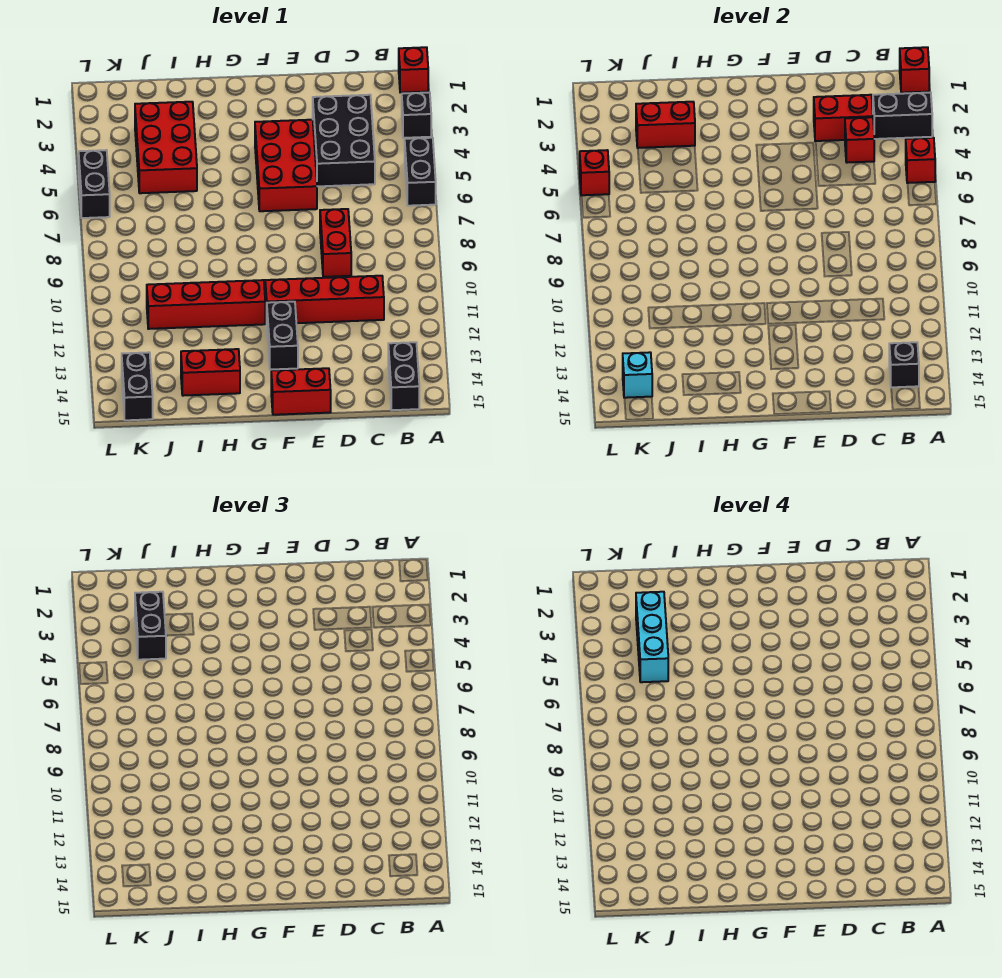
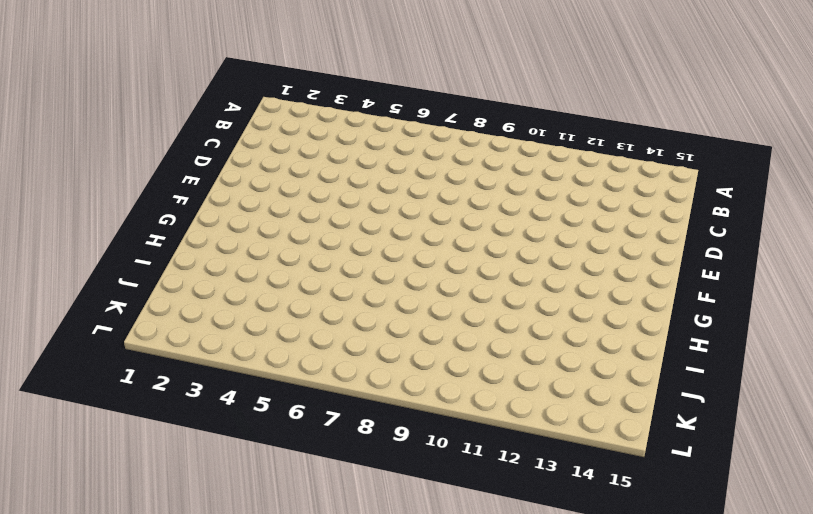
none -> red 1x1 brick [399,47,428,93]
none -> black 1x1 brick [402,92,431,138]
none -> black 1x2 brick [405,138,436,206]

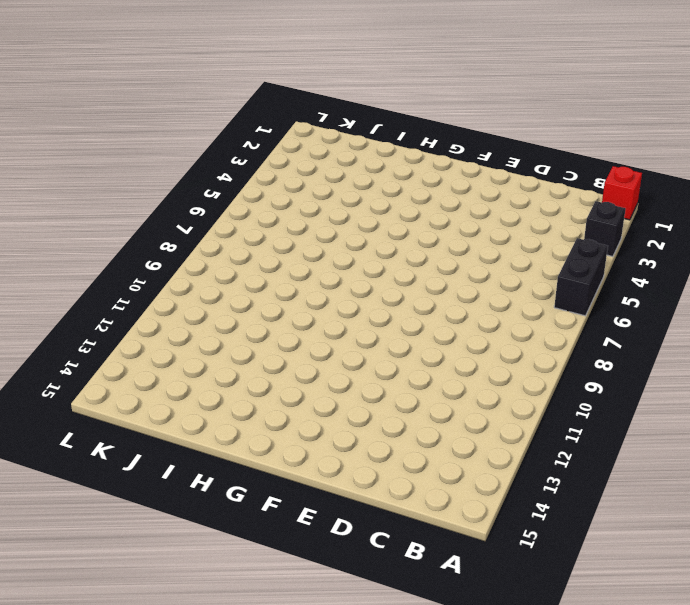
none -> black 1x2 brick [388,342,419,410]
none -> black 2x3 brick [313,95,375,186]
none -> red 1x4 brick [265,276,384,323]

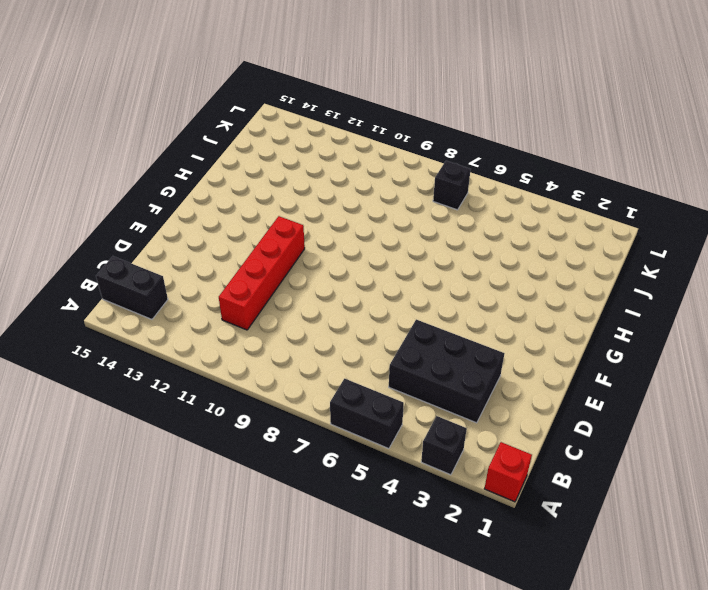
black 1x1 brick [433,161,471,210] -> black 1x1 brick moved to [889,342,919,387]
none -> red 1x2 brick [320,209,351,277]
none -> red 2x3 brick [255,120,317,211]
none -> red 1x2 brick [271,368,331,415]

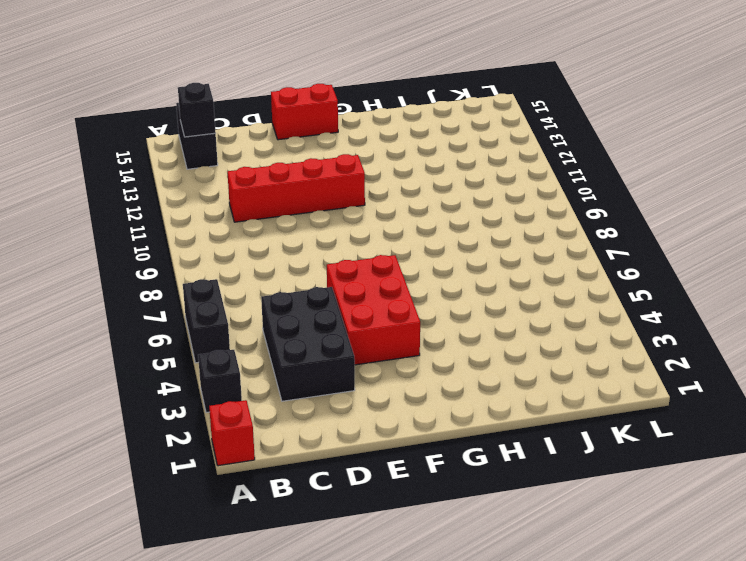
none -> red 1x2 brick [320,209,351,277]
none -> black 1x2 brick [267,302,298,370]
none -> red 1x4 brick [147,280,265,329]

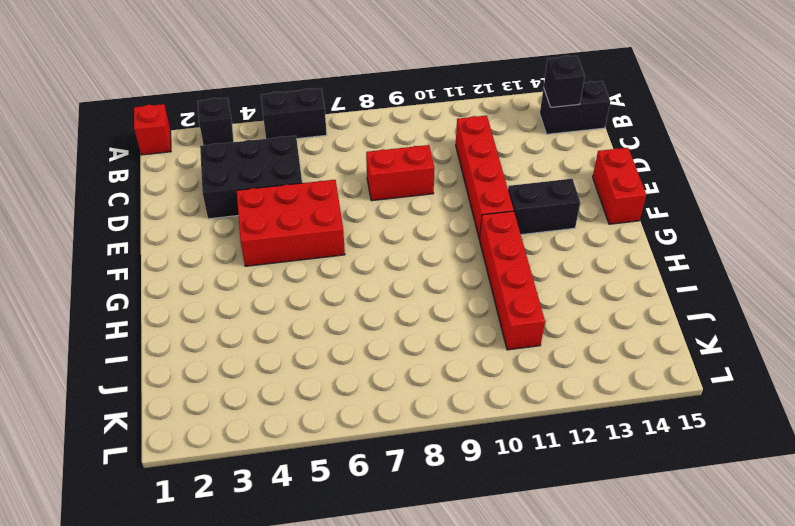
none -> red 1x2 brick [181,349,240,396]
none -> red 2x3 brick [135,102,197,193]
none -> black 1x2 brick [122,352,153,420]

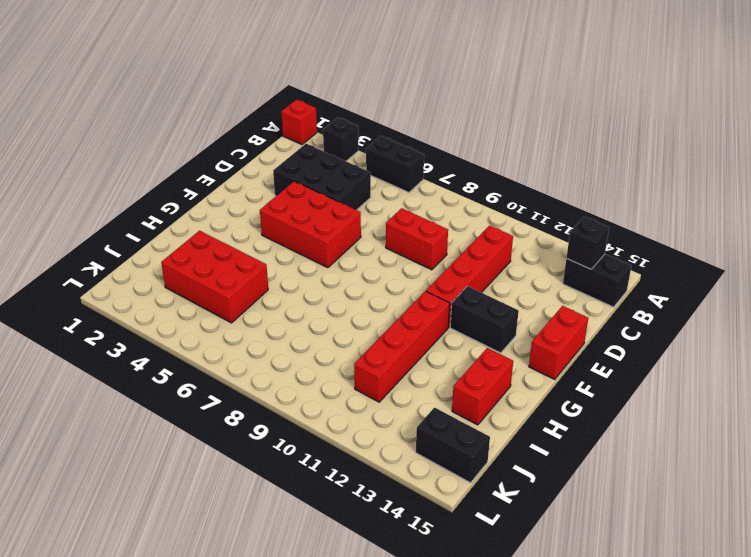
none -> black 1x2 brick [79,150,110,218]
none -> red 1x1 brick [900,47,929,93]
none -> black 1x2 brick [873,92,932,139]

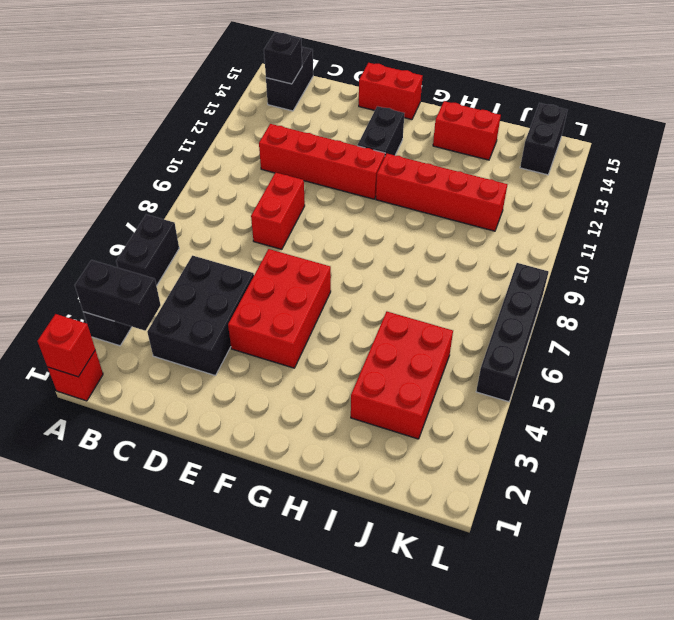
black 1x4 brick [476,263,548,402] -> black 1x2 brick [79,150,110,218]
none -> red 1x1 brick [906,138,935,183]
none -> red 1x2 brick [814,95,873,141]
none -> red 1x1 brick [845,117,874,163]

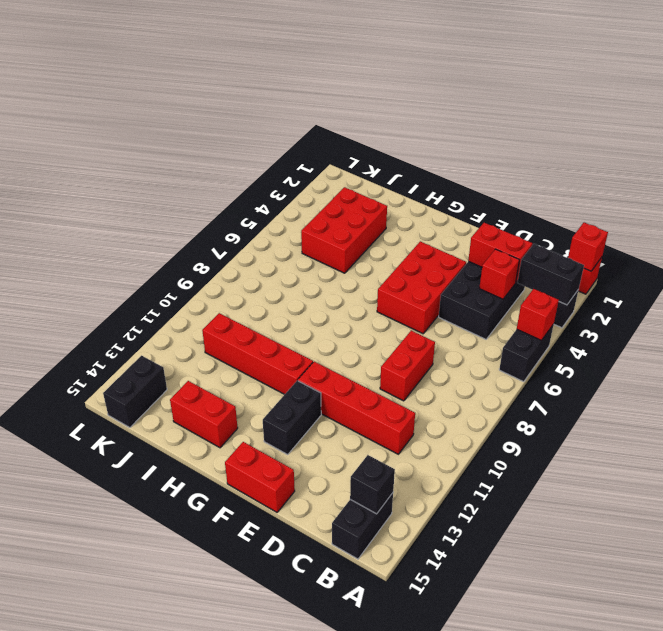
none -> black 1x2 brick [79,150,110,218]
none -> red 1x2 brick [636,102,695,148]
none -> cyan 1x1 brick [623,352,652,398]

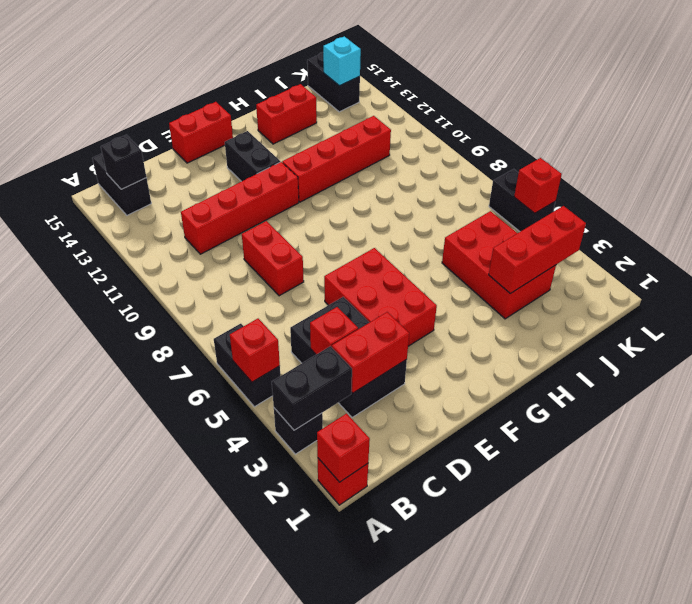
red 1x3 brick [489,206,586,294] -> red 1x2 brick [636,102,695,148]
none -> black 1x2 brick [135,592,166,660]
none -> cyan 1x3 brick [636,592,668,682]

